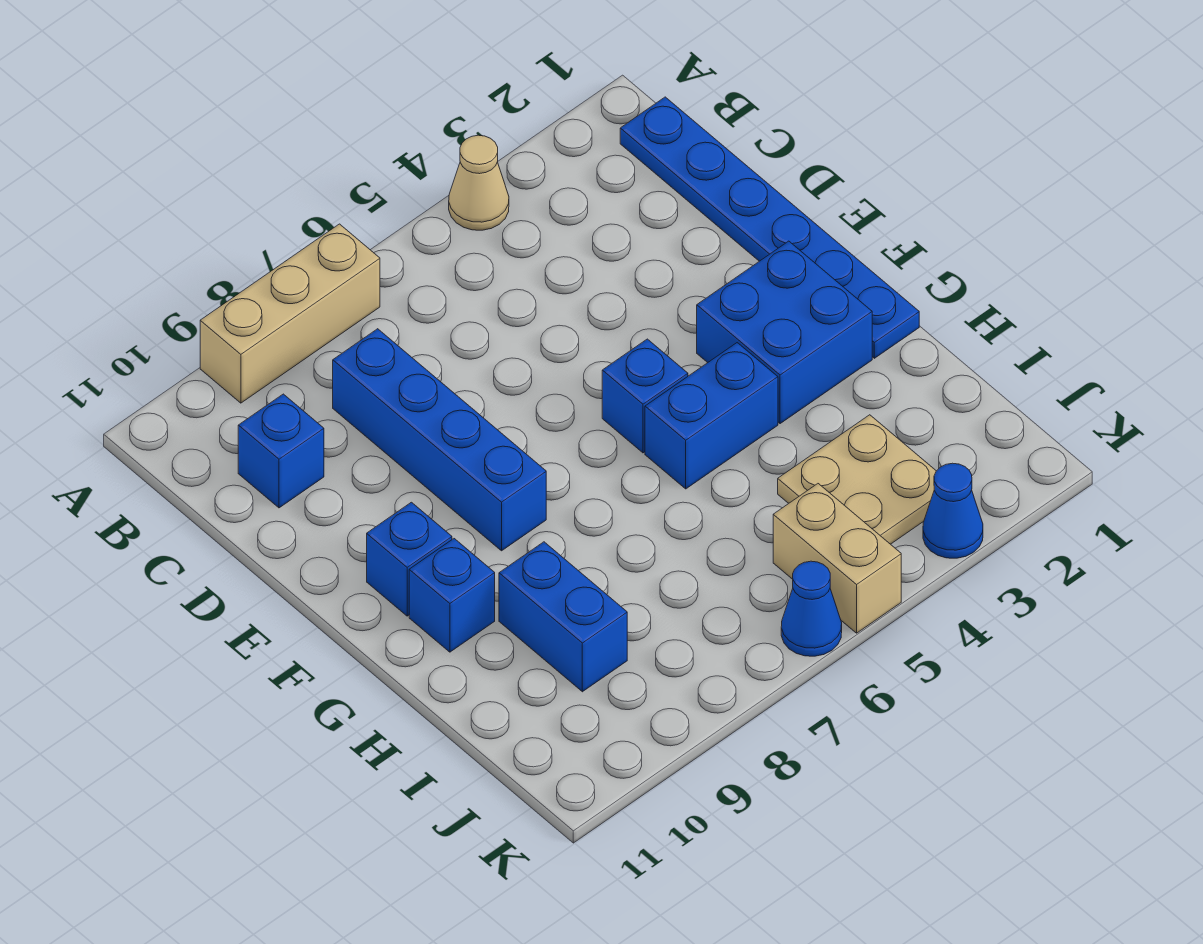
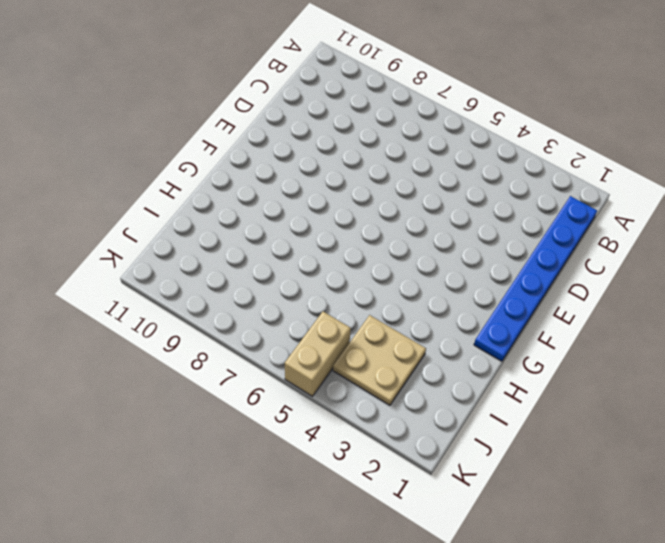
none -> tan 1x1 cone [449,135,509,230]
none -> tan 1x3 brick [200,224,380,403]
none -> blue 1x4 brick [333,329,546,551]

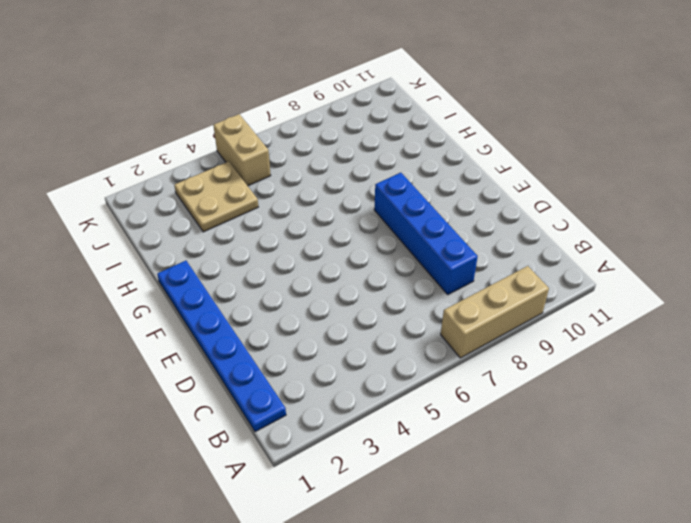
none -> tan 1x1 cone [449,135,509,230]
none -> blue 1x1 brick [238,394,324,508]
none -> blue 2x2 brick [697,241,872,424]

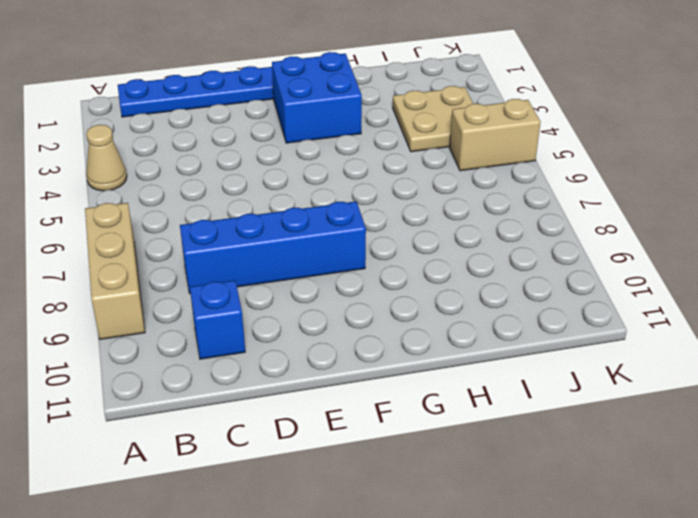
none -> blue 1x1 brick [602,339,688,453]
none -> blue 1x1 brick [367,502,452,616]
none -> blue 1x2 brick [645,343,778,489]

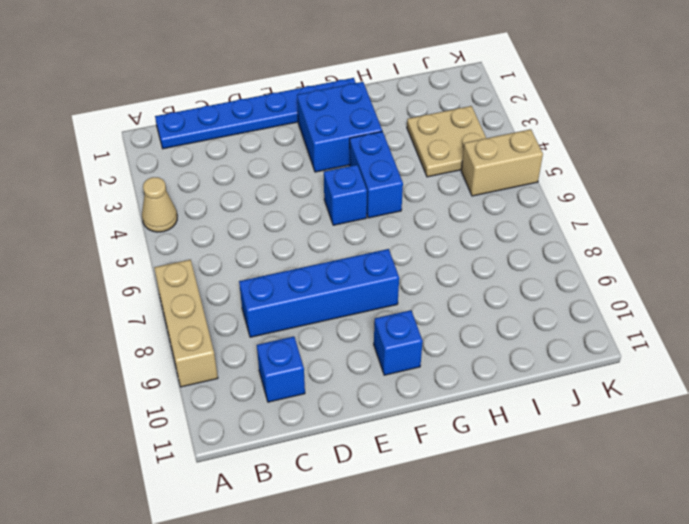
none -> blue 1x1 brick [409,539,495,652]
none -> blue 1x2 brick [499,542,627,692]
none -> blue 1x1 cone [923,463,983,558]

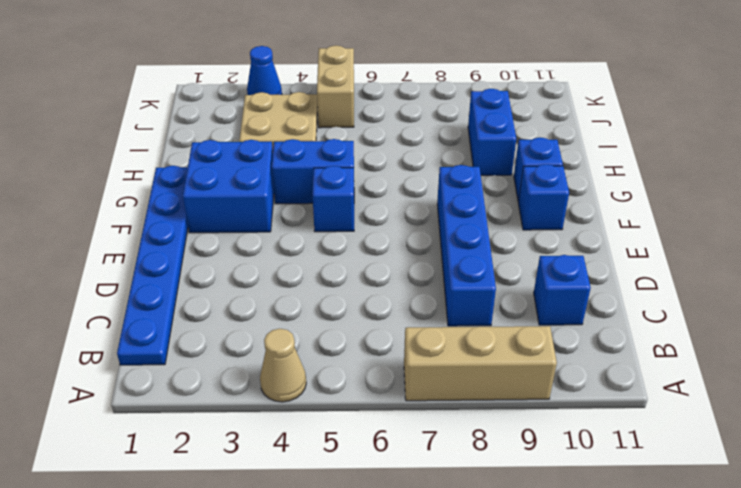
none -> blue 1x1 cone [781,561,842,656]

